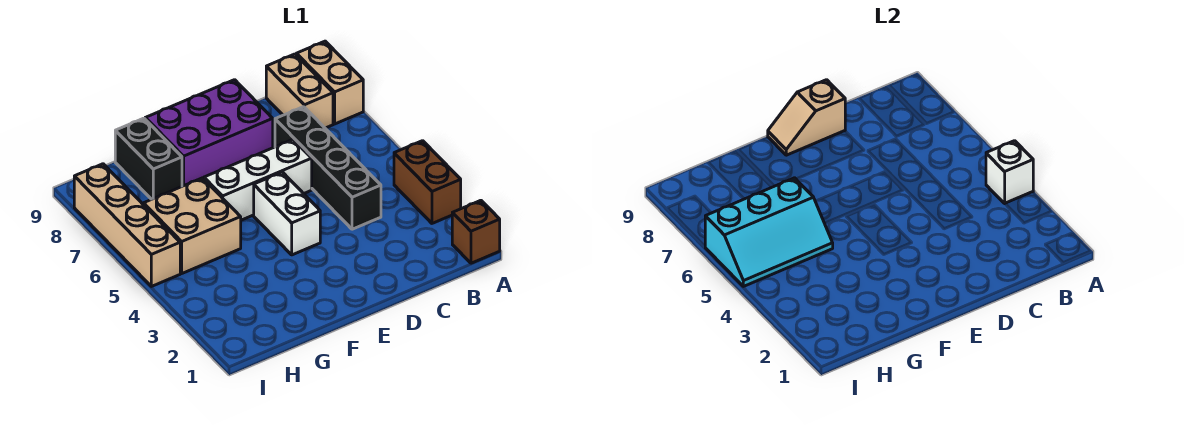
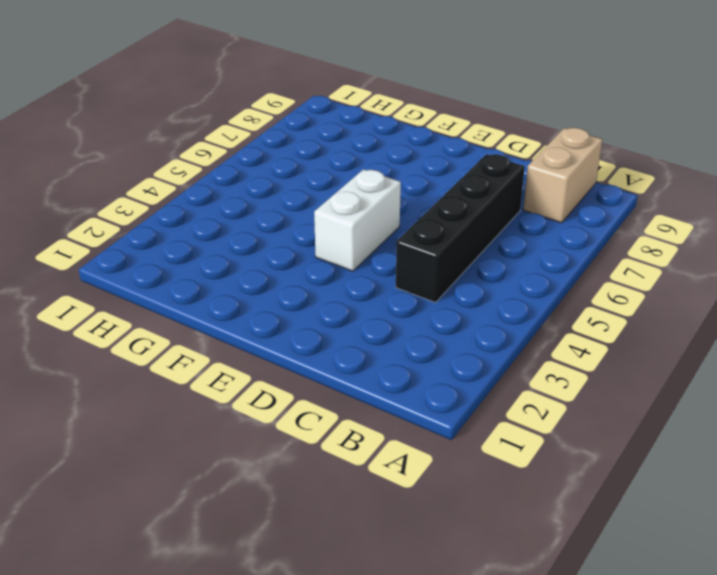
none -> brown 1x1 brick [452,200,500,263]
none -> brown 1x2 brick [394,141,461,223]
none -> tan 1x2 brick [296,41,363,124]

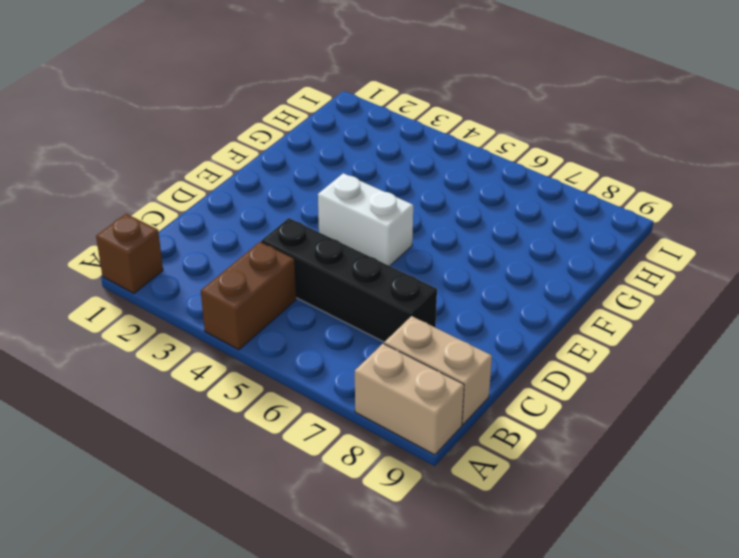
brown 1x2 brick [201,242,296,350] -> brown 1x2 brick turned to [394,141,461,223]
none -> white 1x3 brick [204,140,312,220]
none -> purple 2x3 brick [145,80,273,186]
none -> tan 2x2 brick [144,178,241,273]

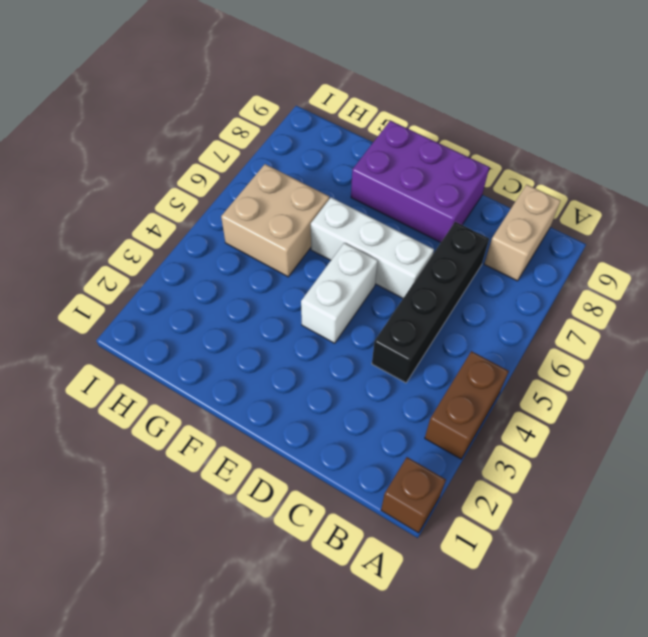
none -> tan 1x2 brick [296,41,363,124]
none -> black 1x2 brick [115,118,182,199]
none -> tan 1x4 brick [74,164,180,286]

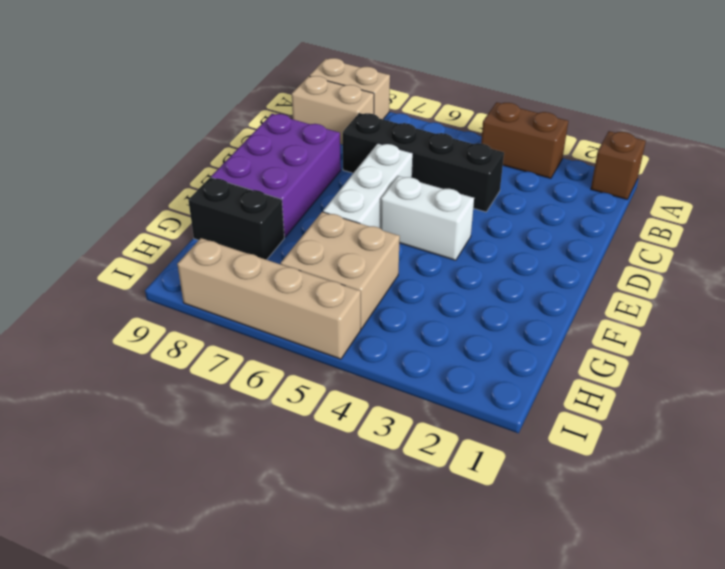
none -> white 1x1 brick [986,141,1033,203]
none -> tan 1x2 slope [768,80,845,155]
none -> cyan 2x3 slope [705,178,833,286]

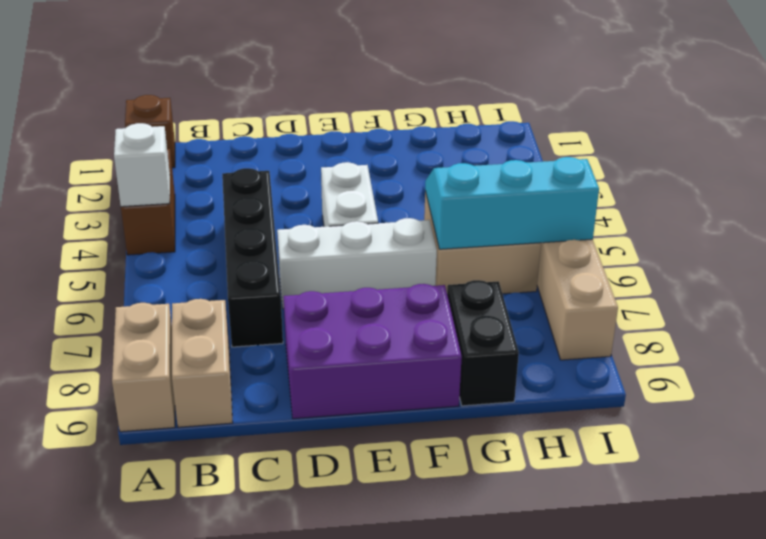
none -> tan 1x2 slope [768,80,845,155]

